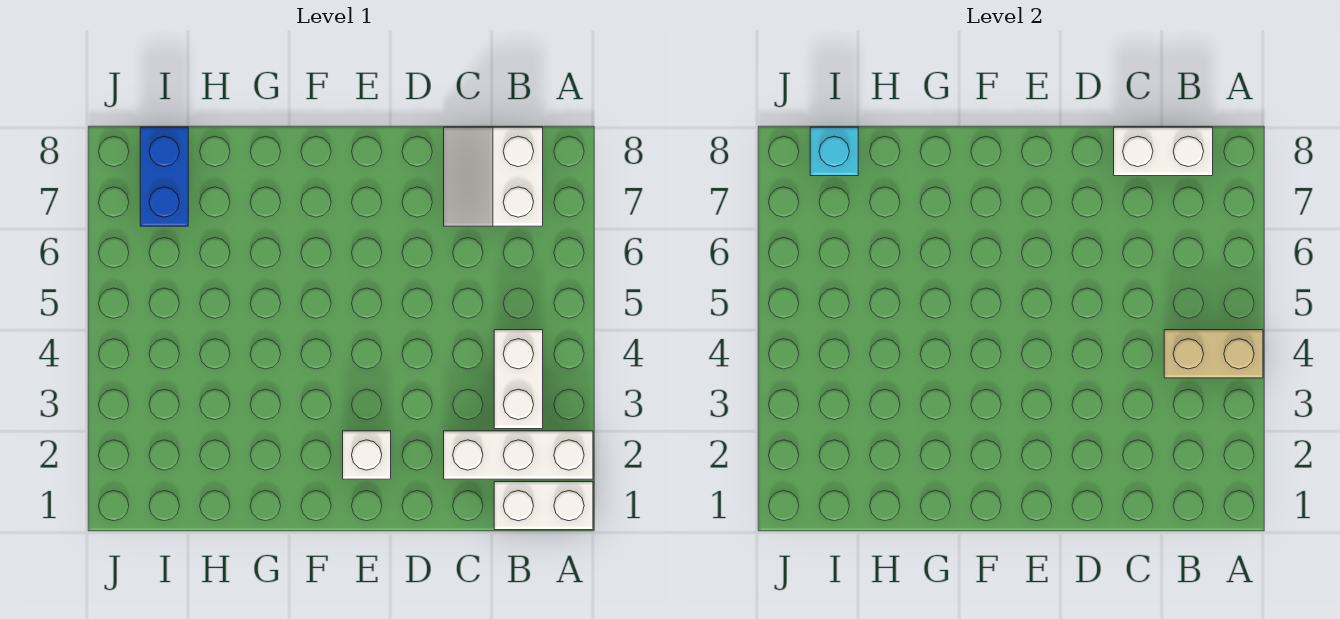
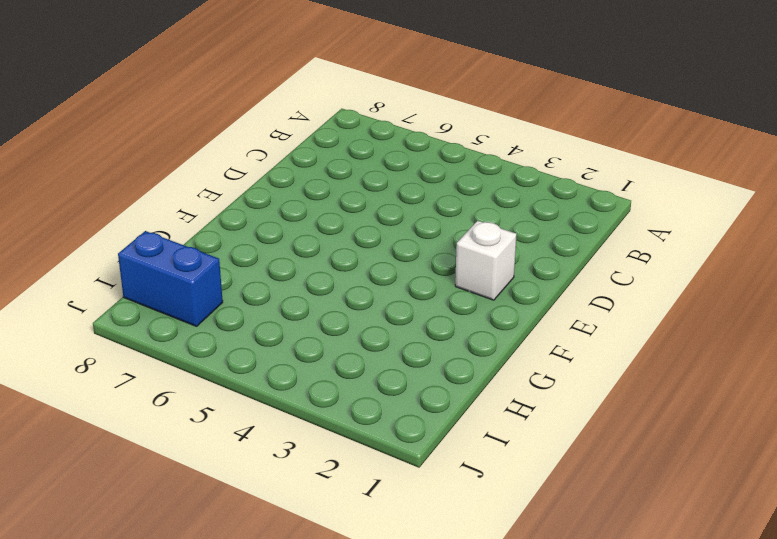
none -> white 1x2 brick [494,482,593,530]
none -> white 1x3 brick [444,431,593,479]

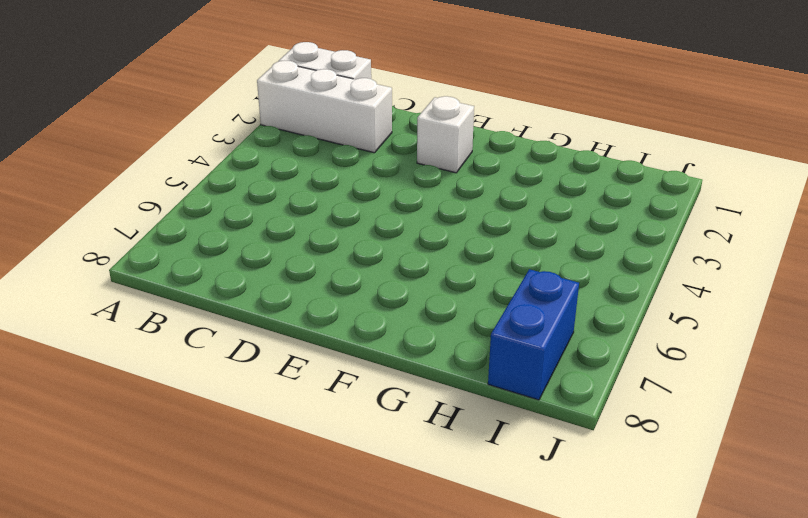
none -> white 1x2 brick [494,330,543,429]
none -> white 2x2 slope [444,127,543,226]

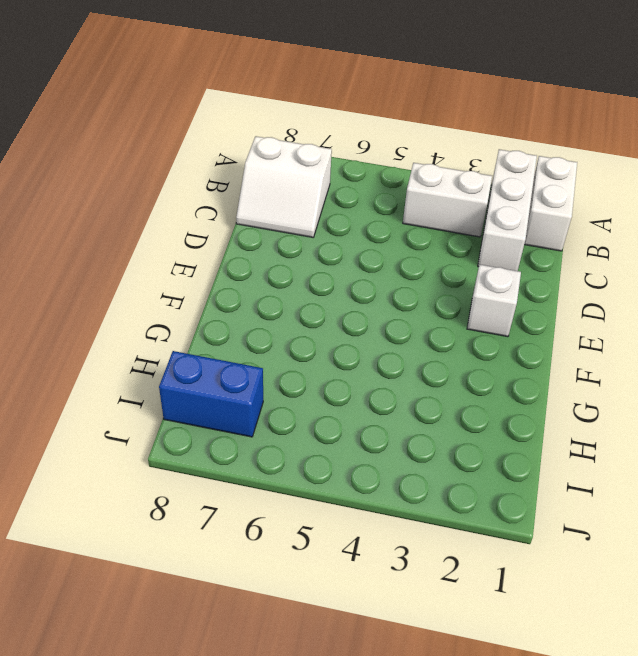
none -> tan 1x2 brick [1164,330,1263,378]
none -> white 1x2 brick [1114,127,1213,176]

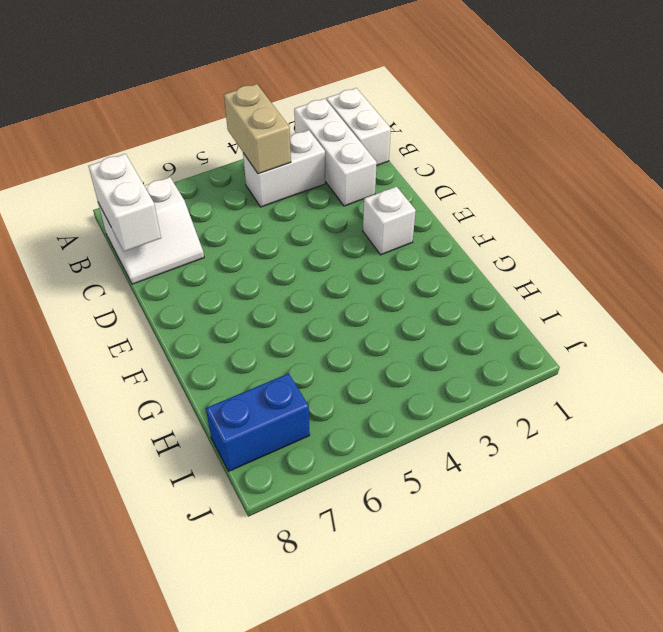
none -> cyan 1x1 brick [810,127,858,176]

